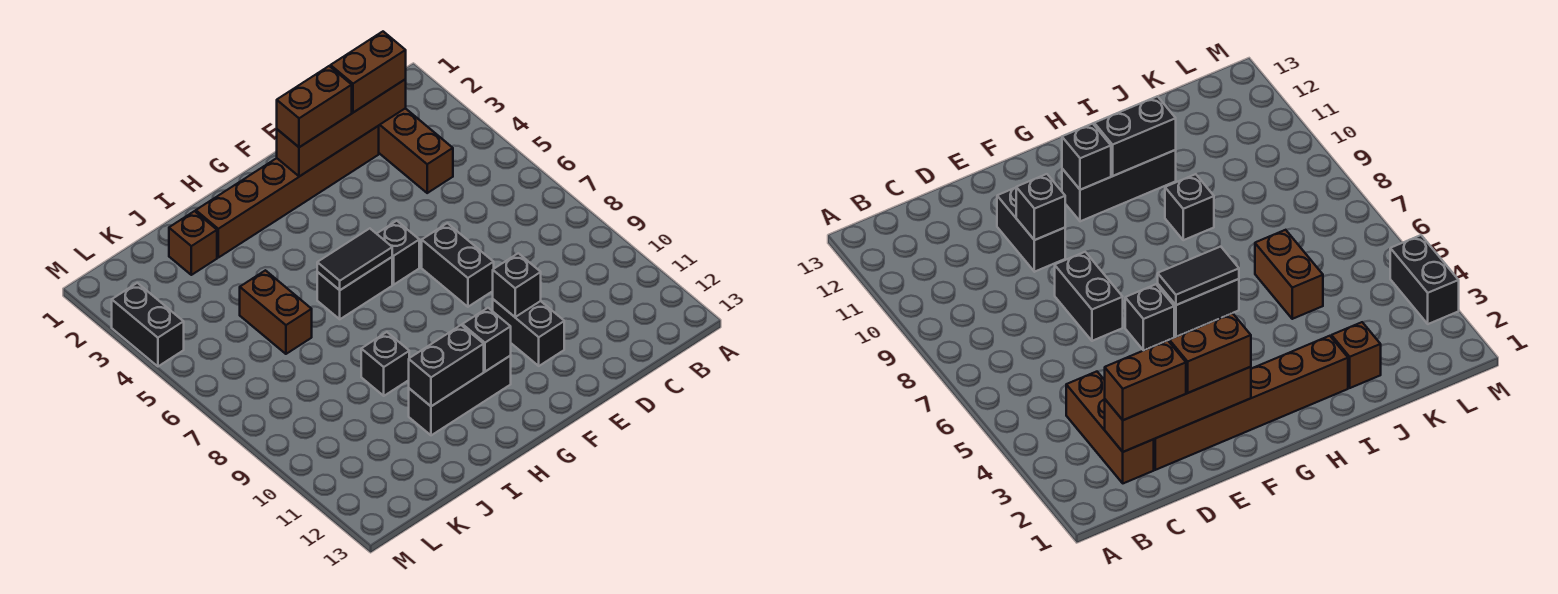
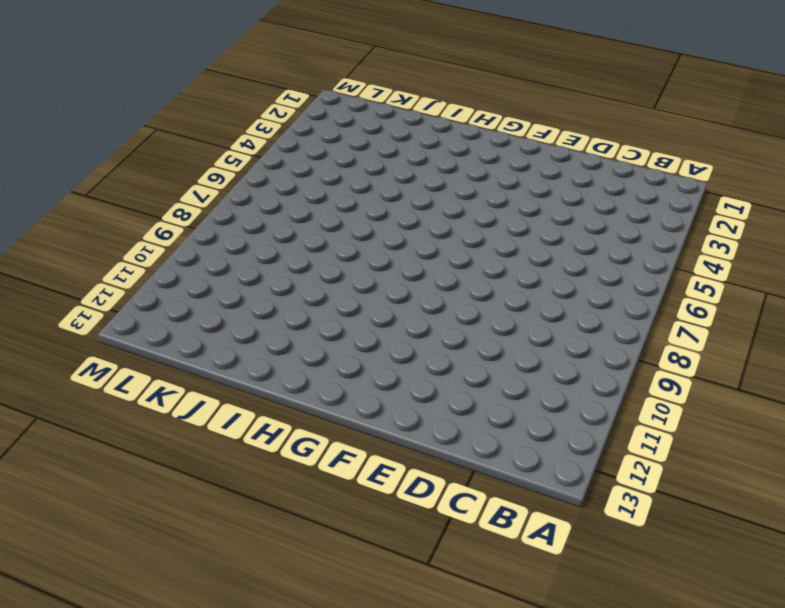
none -> brown 1x3 brick [379,108,453,193]
none -> brown 1x6 brick [196,126,379,258]
none -> black 1x2 brick [422,223,494,307]

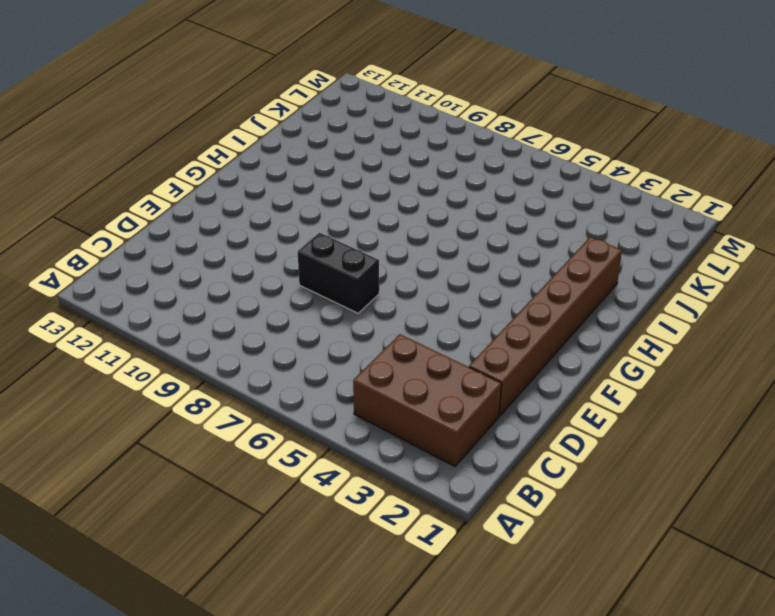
brown 2x3 brick [353,334,502,466] -> brown 1x3 brick [379,108,453,193]
none -> black 1x2 brick [493,299,564,366]
none -> black 1x1 brick [377,221,419,284]
none -> black 1x2 brick [317,257,392,319]

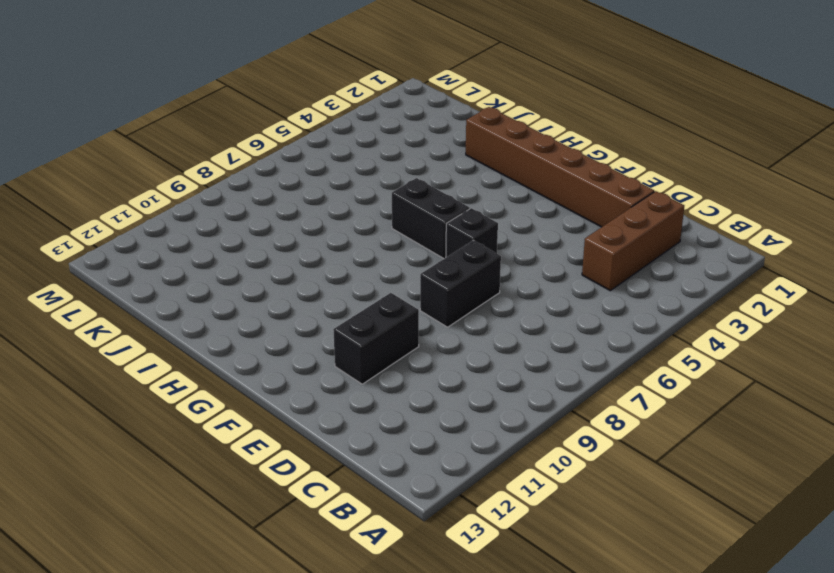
none -> black 1x3 brick [409,356,511,435]
none -> black 1x1 brick [361,332,409,396]
none -> brown 1x1 brick [169,211,217,275]

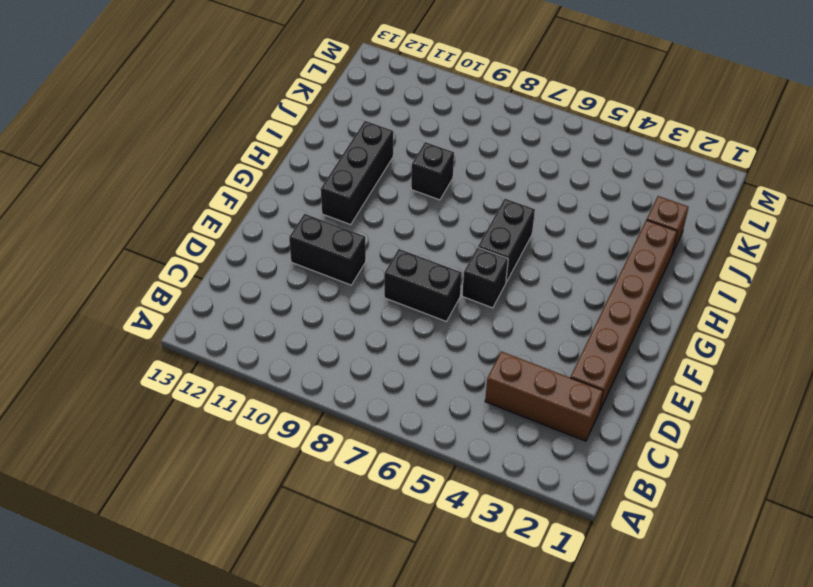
none -> brown 1x2 brick [240,270,312,354]
none -> black 1x2 brick [112,283,184,366]
none -> brown 1x4 brick [277,79,406,177]

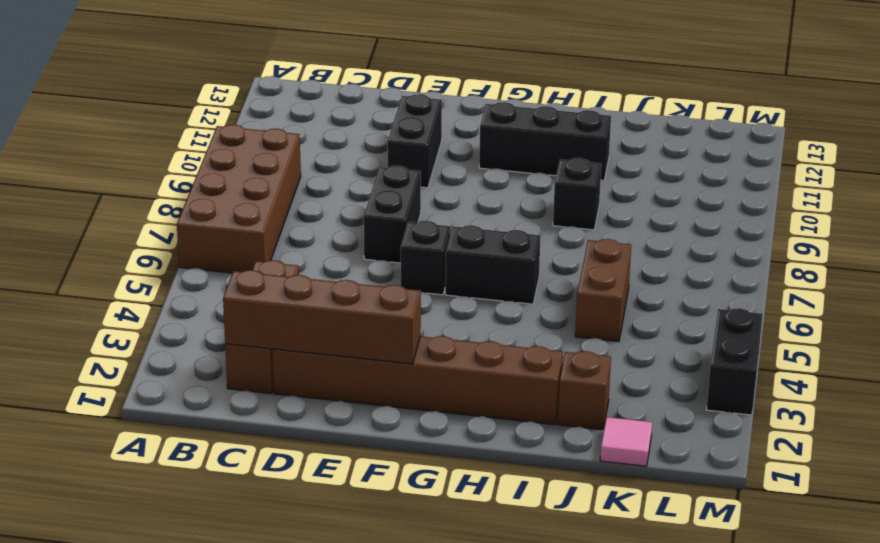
brown 2x4 brick [177,124,301,273] -> none
pink 1x1 tile [600,417,652,466] -> none
none -> black 1x1 brick [493,253,541,317]
none -> black 1x2 tile [317,228,392,290]
none -> black 1x1 brick [462,308,511,372]

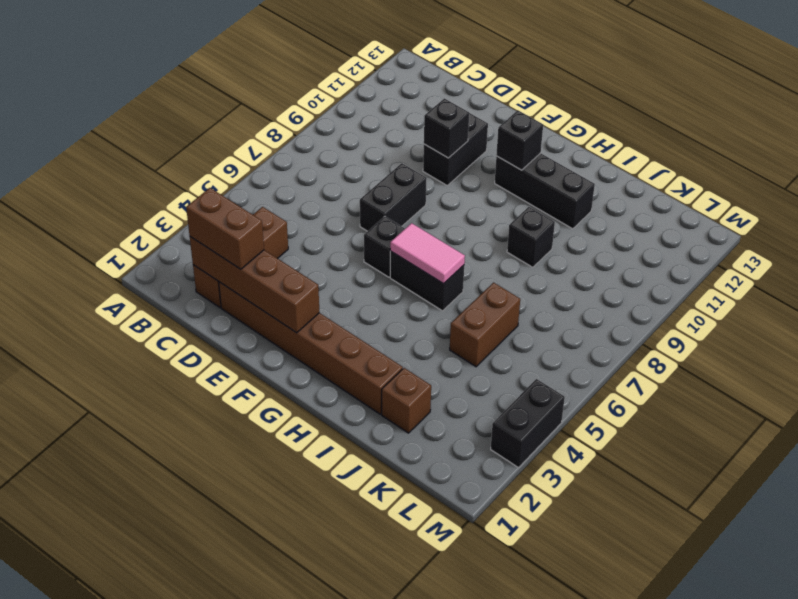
pink 1x2 tile [390,223,465,284] -> black 1x2 tile [317,228,392,290]
none -> black 1x2 brick [409,325,484,406]
none -> brown 1x2 brick [277,66,352,147]

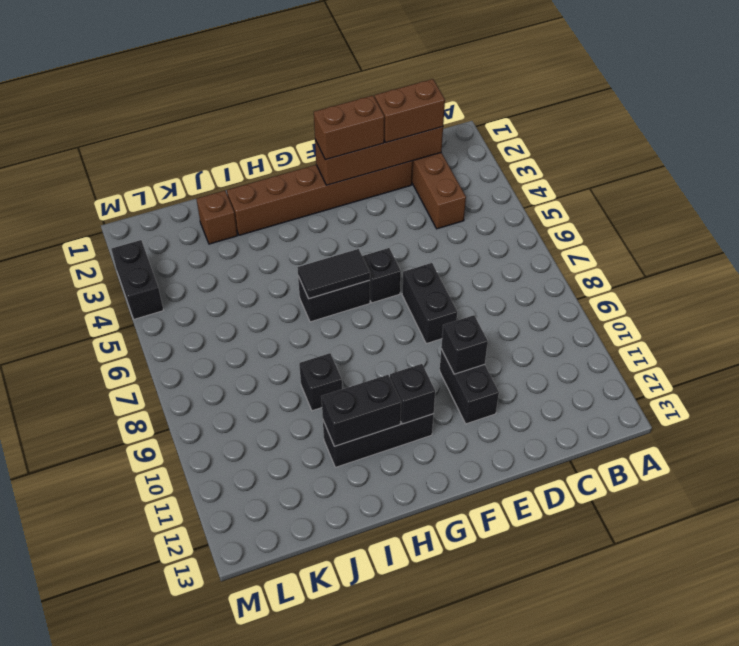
none -> brown 1x2 brick [240,270,312,354]

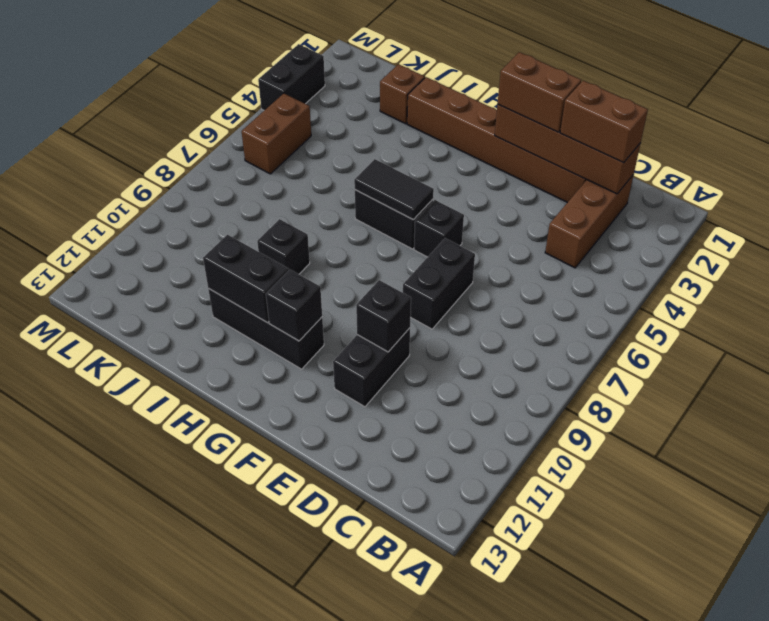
brown 1x2 brick [242,93,311,174] -> brown 1x2 brick moved to [240,270,312,354]

